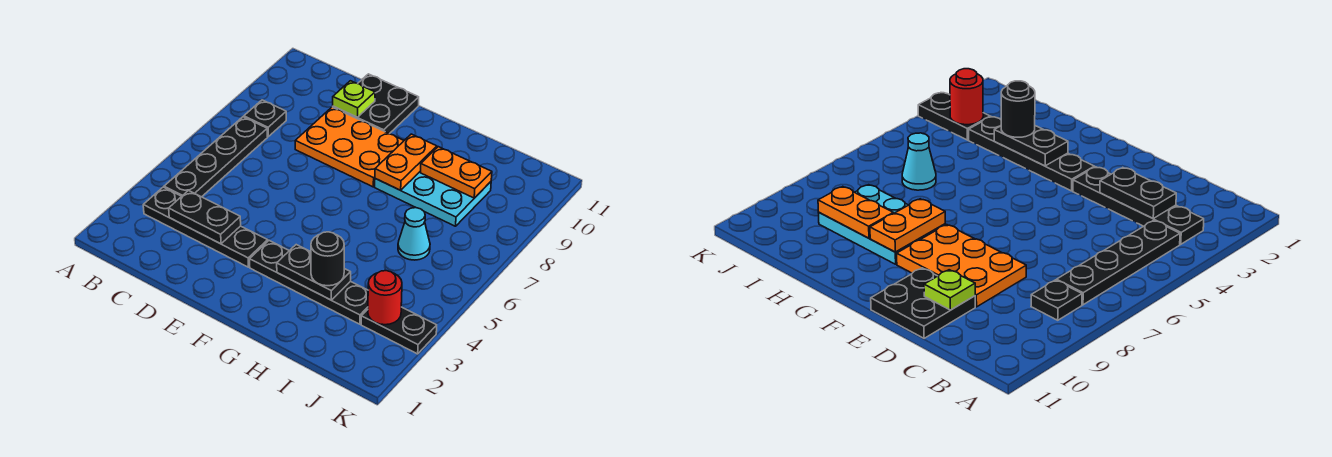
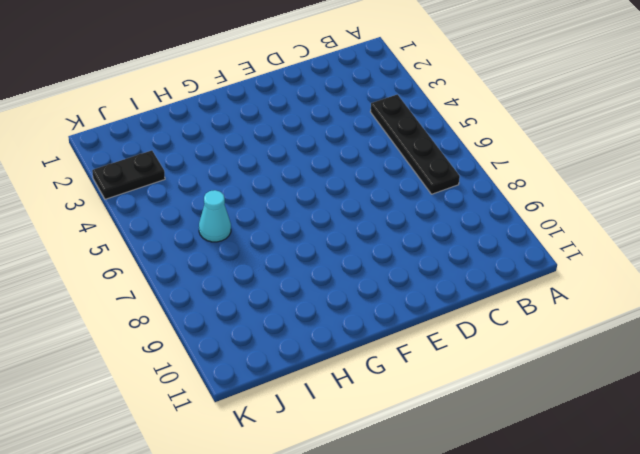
none -> black 1x4 plate [143,187,268,267]
none -> black 1x1 plate [244,100,286,136]
none -> orange 2x3 plate [295,107,404,187]

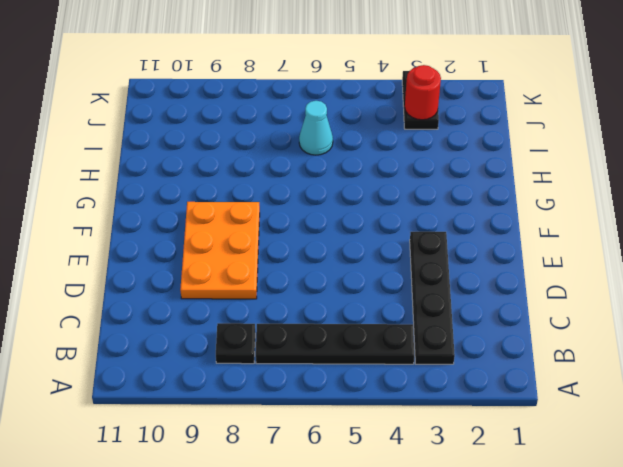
none -> black 2x2 plate [333,74,419,134]
none -> black 1x4 plate [250,241,368,324]
none -> cyan 2x3 plate [375,171,491,226]

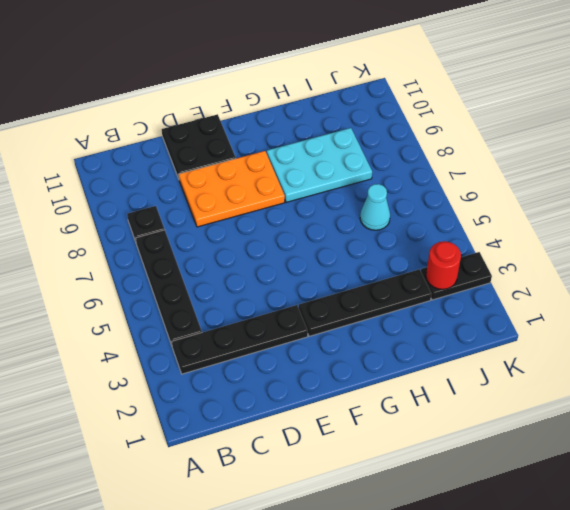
none -> black 1x2 plate [169,191,241,244]
none -> lime 1x1 plate [333,81,375,117]
none -> black 1x2 plate [277,245,351,300]

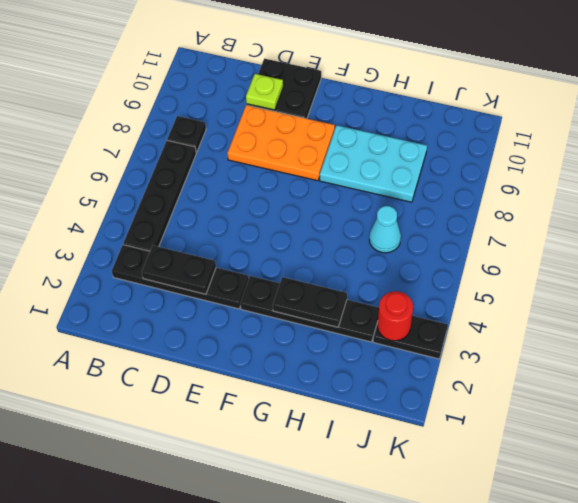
none -> orange 1x2 plate [375,134,437,190]
none -> orange 1x2 plate [421,147,492,198]
none -> black 1x1 round brick [311,232,344,286]

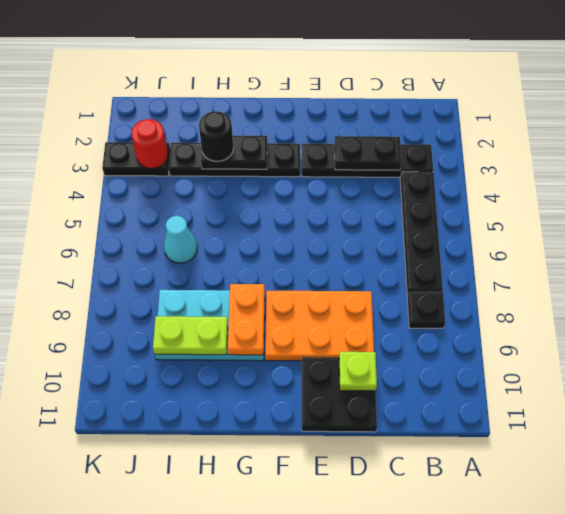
lime 1x2 plate [153,316,228,355] -> orange 1x2 plate [421,147,492,198]

